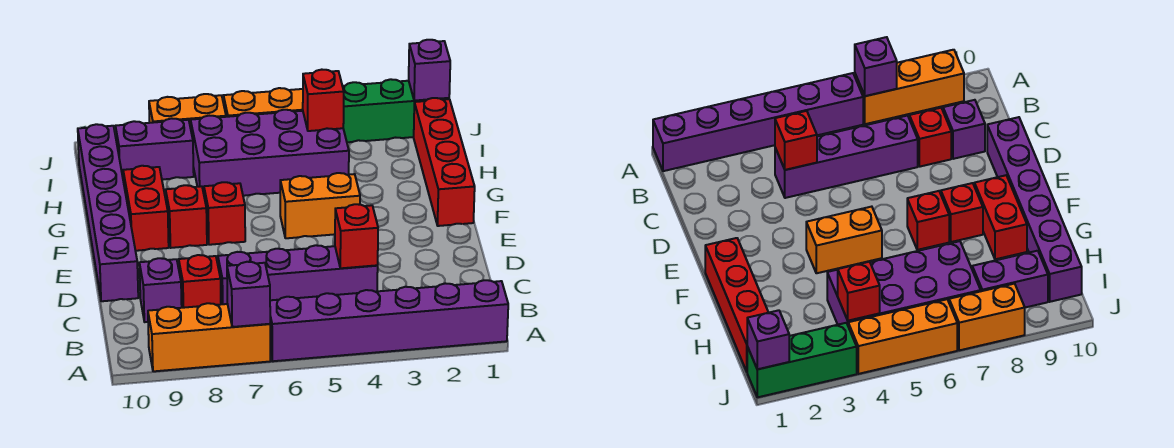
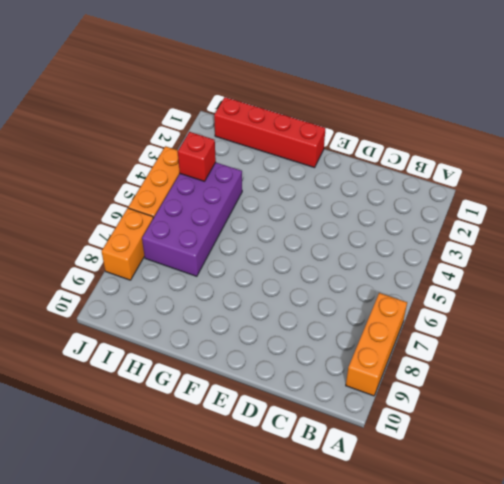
none -> purple 1x6 brick [270,280,508,361]
none -> purple 1x4 brick [218,245,378,304]
none -> red 1x1 brick [179,255,221,308]

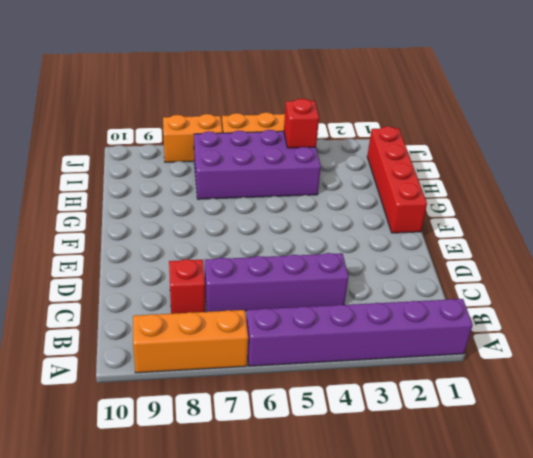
none -> purple 1x1 brick [139,258,182,322]
none -> purple 1x6 brick [78,124,138,301]
none -> orange 1x2 brick [280,173,360,238]

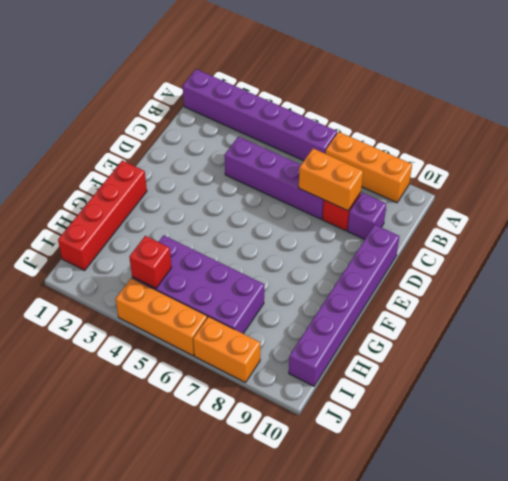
orange 1x2 brick [299,148,363,211] -> orange 1x2 brick moved to [280,173,360,238]
none -> red 1x1 brick [204,182,245,245]
none -> red 1x1 brick [166,185,207,248]
none -> red 1x2 brick [123,166,169,251]

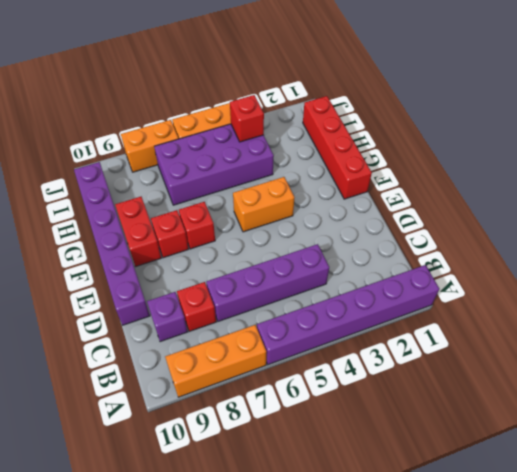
none -> purple 1x2 brick [115,118,194,182]
none -> green 1x3 brick [343,79,449,142]
none -> purple 1x1 brick [227,262,270,327]

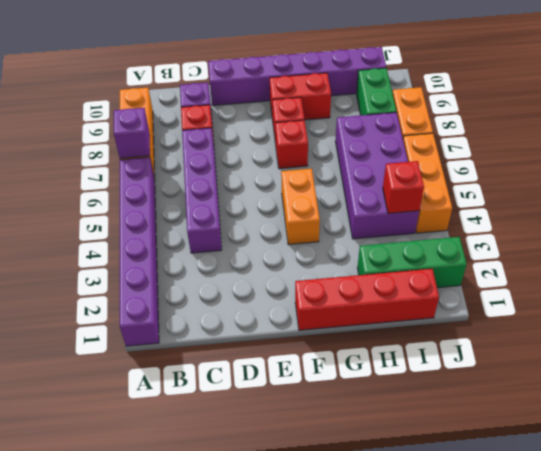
green 1x3 brick [358,237,467,288] -> green 1x3 brick turned to [343,79,449,142]
green 1x2 brick [357,68,396,115] -> purple 1x2 brick [115,118,194,182]
none -> red 1x1 brick [335,204,378,268]
none -> purple 1x1 brick [409,40,450,101]

